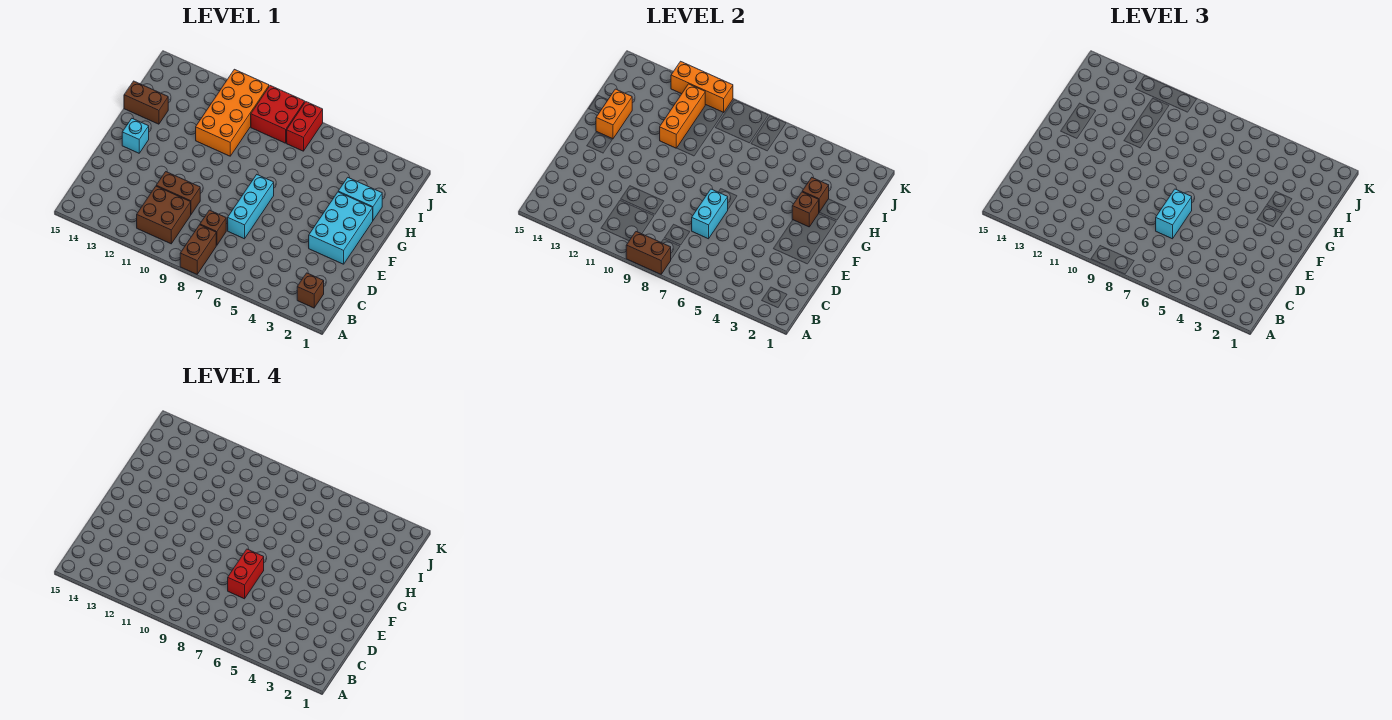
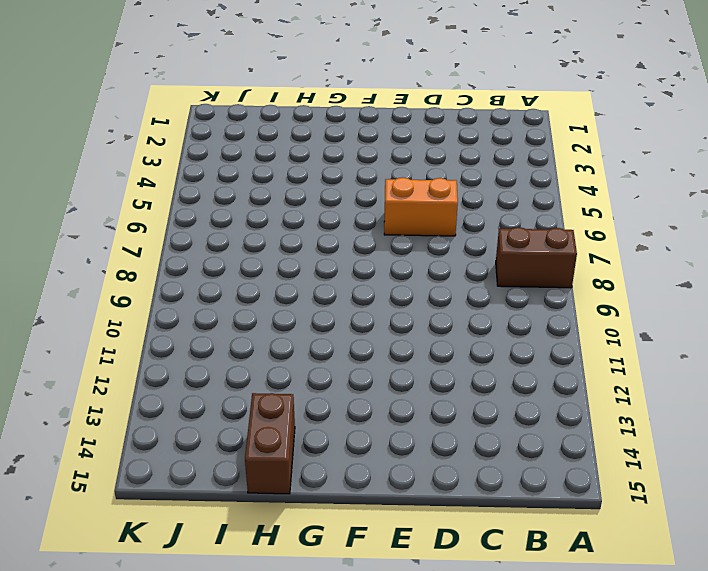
orange 1x2 brick [384,178,458,236] -> orange 1x2 brick moved to [596,89,632,139]
none -> brown 1x1 brick [297,273,324,308]
none -> brown 2x2 brick [137,186,191,244]
none -> brown 1x1 brick [200,210,226,245]

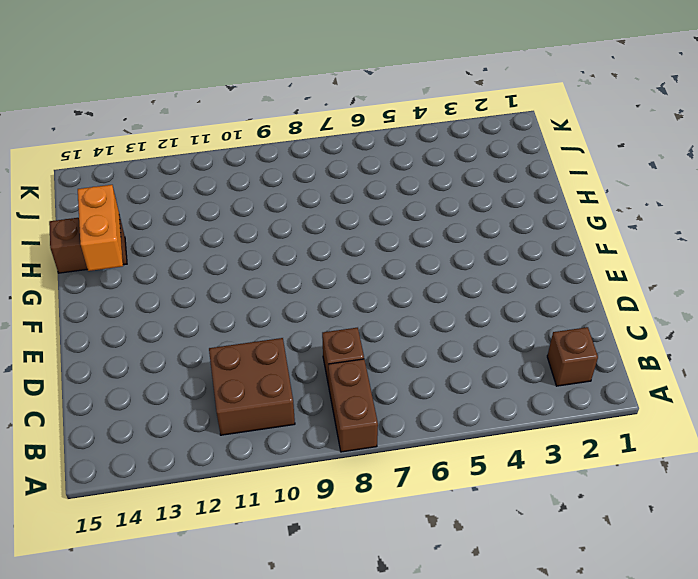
none -> cyan 1x3 brick [228,175,274,239]
none -> brown 1x2 brick [156,172,200,214]
none -> cyan 2x3 brick [309,192,373,264]

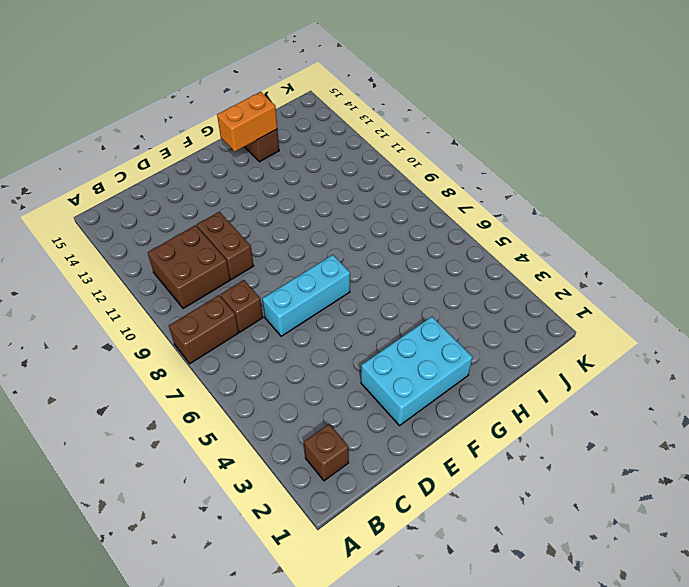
none -> cyan 1x1 brick [122,119,149,153]
none -> cyan 1x2 brick [338,178,382,220]
none -> orange 2x4 brick [196,69,269,156]

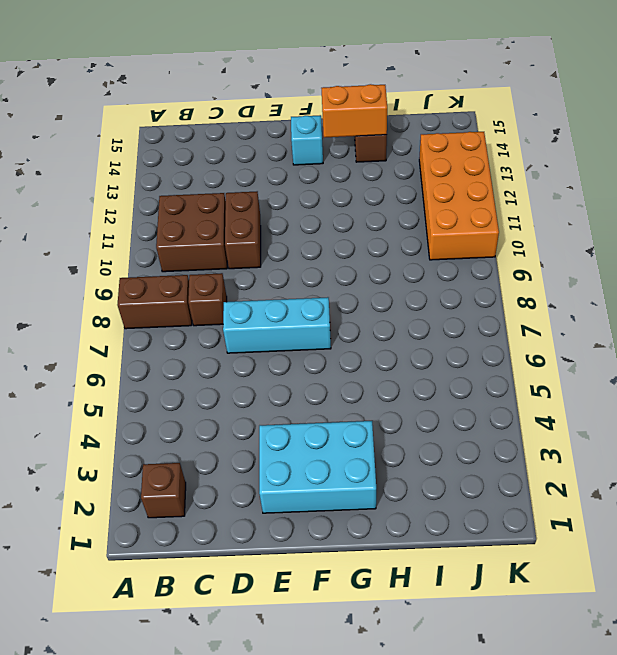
orange 2x4 brick [419,132,499,260] -> orange 2x4 brick turned to [196,69,269,156]
none -> cyan 1x2 brick [338,178,382,220]
none -> red 1x2 brick [287,102,323,151]
none -> red 2x2 brick [251,86,305,143]

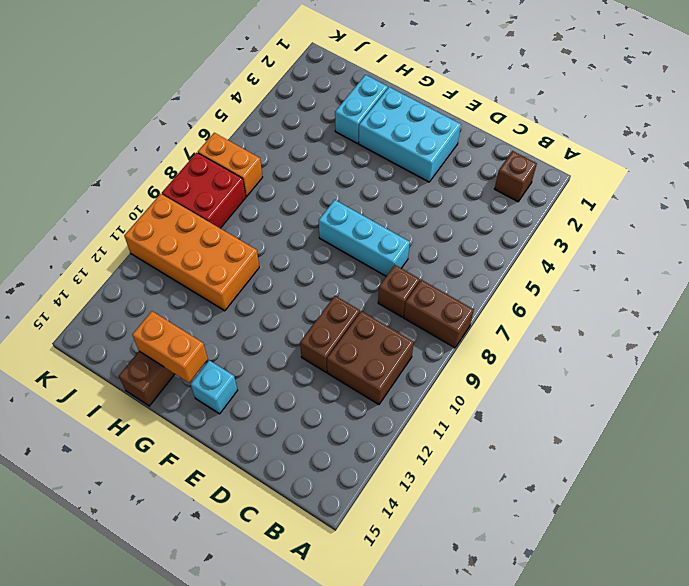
orange 1x2 brick [198,133,263,196] -> red 1x2 brick [287,102,323,151]
none -> brown 1x2 brick [626,232,671,274]
none -> cyan 1x2 brick [692,189,728,239]
none -> brown 1x1 brick [792,192,819,227]

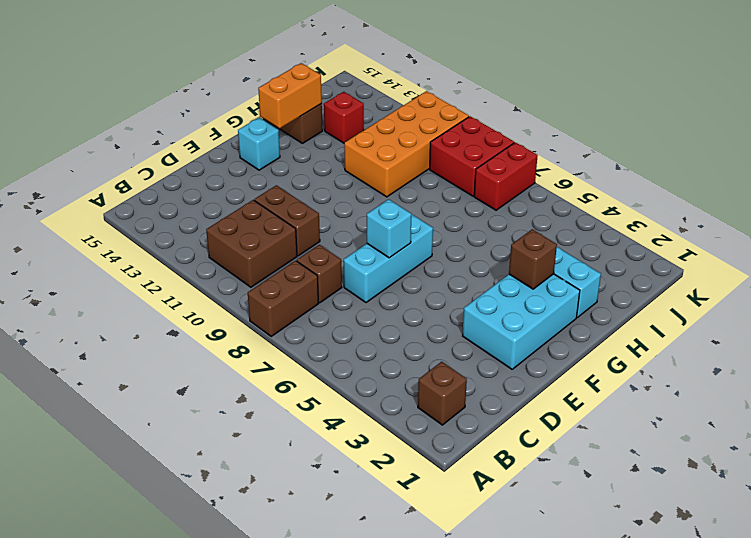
cyan 1x1 brick [367,199,411,258] -> cyan 1x2 brick [692,189,728,239]
red 1x1 brick [324,92,364,143] -> none
none -> brown 1x2 brick [626,232,671,274]
none -> brown 1x1 brick [802,178,829,212]
none -> orange 1x3 brick [660,84,705,148]

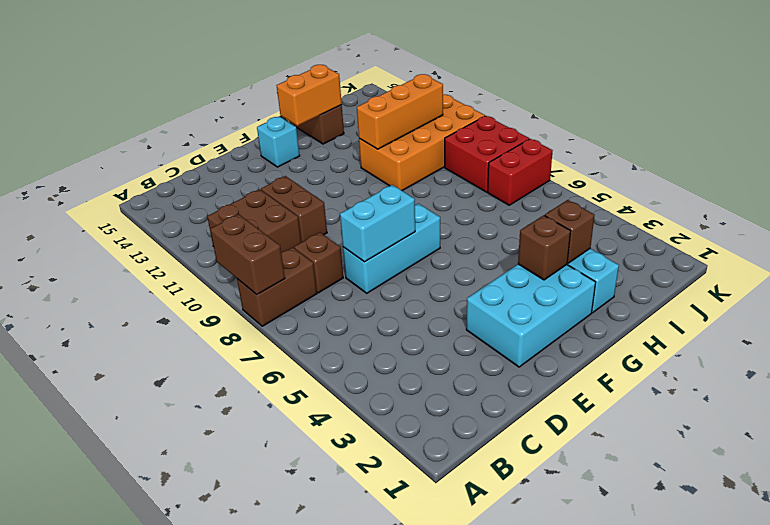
none -> brown 1x1 brick [297,273,324,308]
none -> orange 1x3 brick [671,61,733,113]
none -> cyan 1x2 brick [1156,189,1192,239]

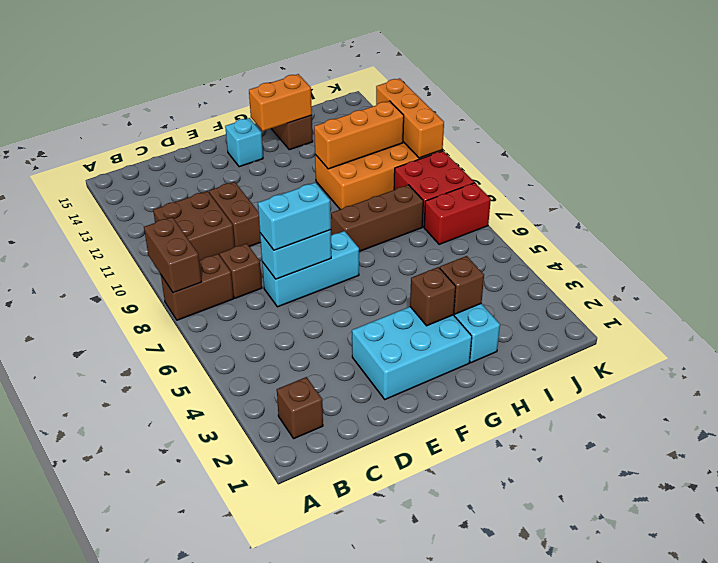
brown 1x3 brick [331,185,423,251] -> none
none -> red 1x2 brick [228,549,264,599]

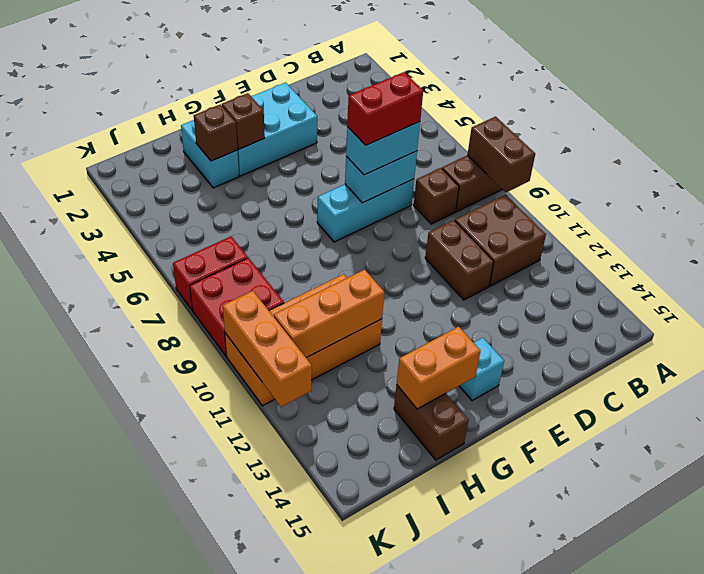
none -> brown 1x1 brick [297,273,324,308]

